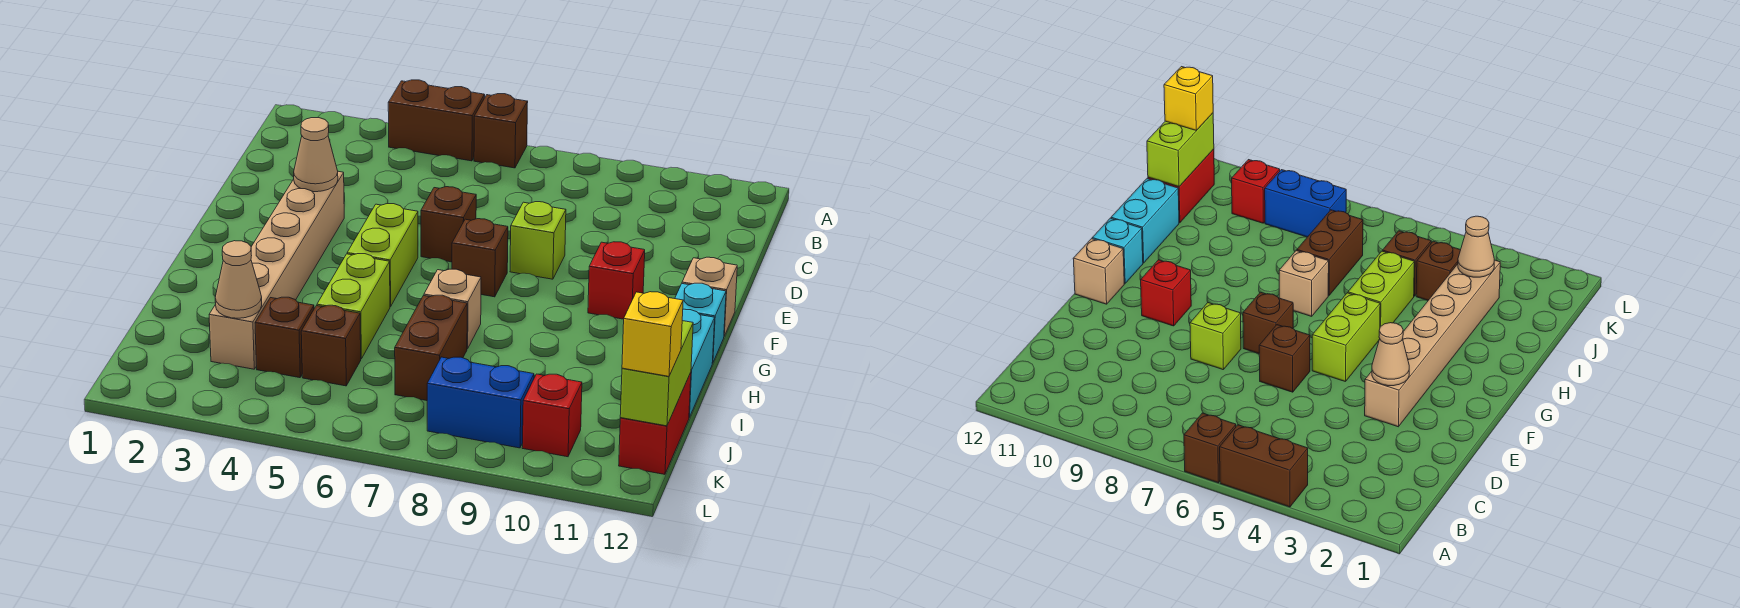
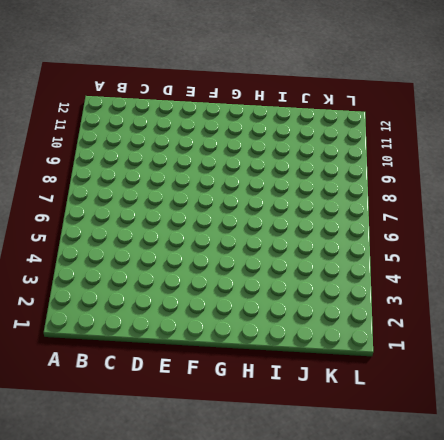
none -> brown 1x2 brick [388,80,485,161]
none -> brown 1x1 brick [474,94,528,168]
none -> tan 1x6 brick [209,171,344,369]

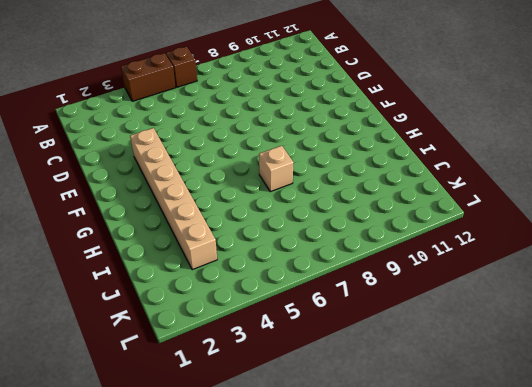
none -> brown 1x1 brick [421,187,476,262]
none -> lime 1x1 brick [510,202,566,279]
none -> lime 1x2 brick [347,204,418,307]

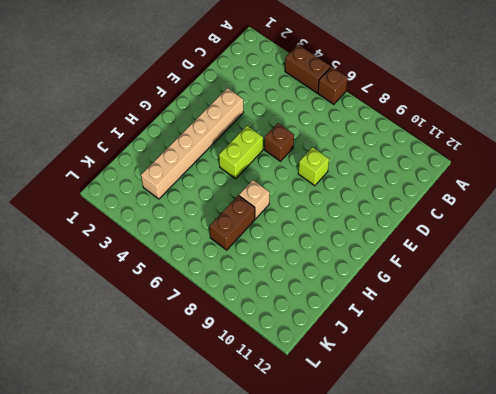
none -> brown 1x1 brick [452,219,508,297]
none -> red 1x1 brick [588,242,645,319]
none -> tan 1x1 brick [682,257,737,336]

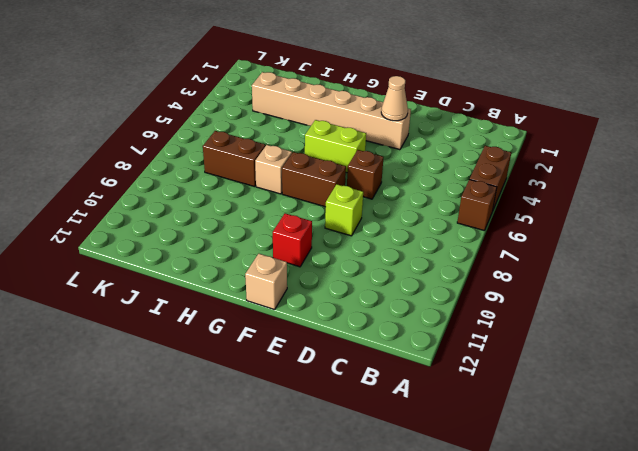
brown 1x2 brick [282,152,346,207] -> brown 1x1 brick [452,219,508,297]
none -> cyan 1x1 brick [675,283,726,363]
none -> lime 1x2 brick [317,254,390,359]
none -> cyan 1x2 brick [682,309,715,417]

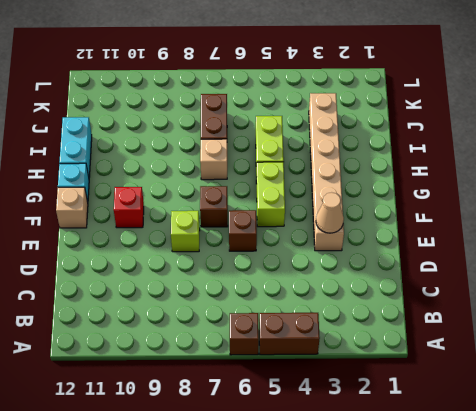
none -> brown 1x1 brick [255,297,314,378]
none -> brown 1x1 brick [301,305,361,386]
none -> red 1x2 brick [619,372,691,474]

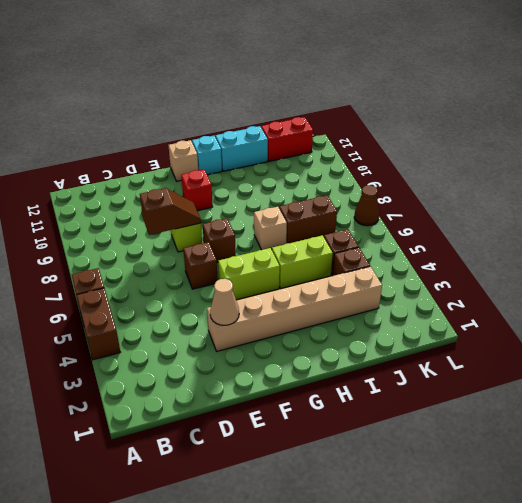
brown 1x2 slope [140,188,201,235] -> none
brown 1x1 cone [354,185,379,226] -> none
none -> blue 1x2 brick [427,357,534,448]
none -> red 1x1 brick [522,374,582,457]
none -> tan 1x1 cone [215,241,262,318]

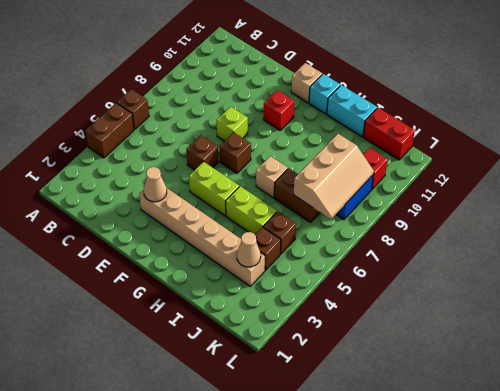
tan 2x3 slope [294,134,374,219] -> none
none -> lime 1x2 brick [620,321,693,426]
none -> yellow 1x1 brick [622,292,683,376]

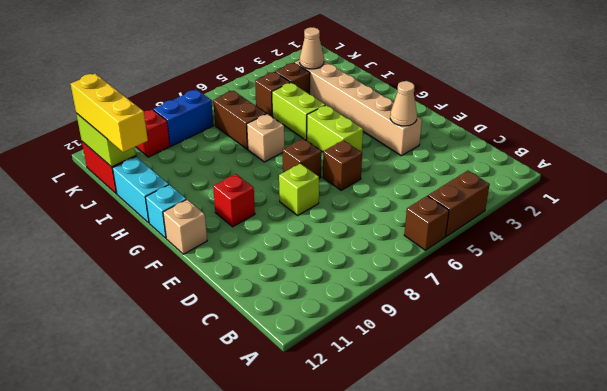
yellow 1x3 brick [71,74,148,152] -> yellow 1x1 brick [622,292,683,376]

